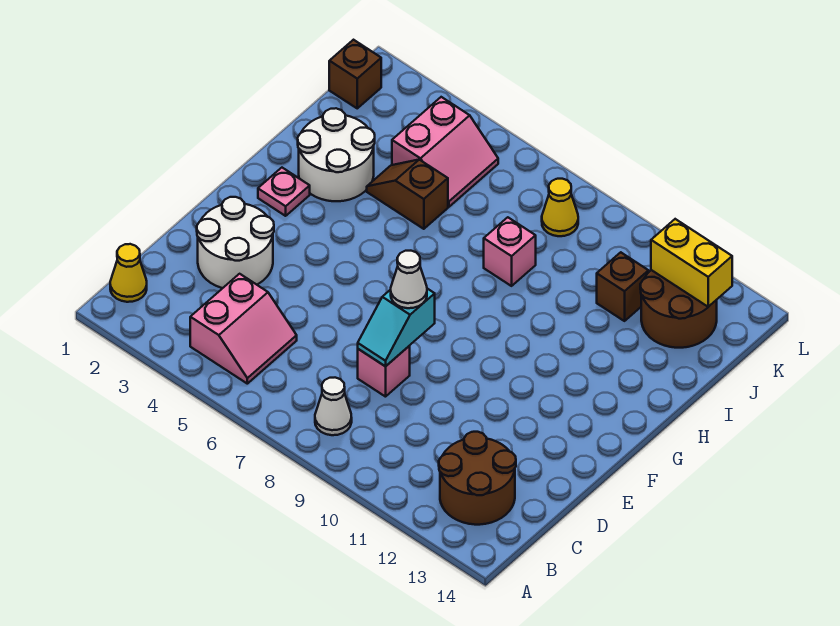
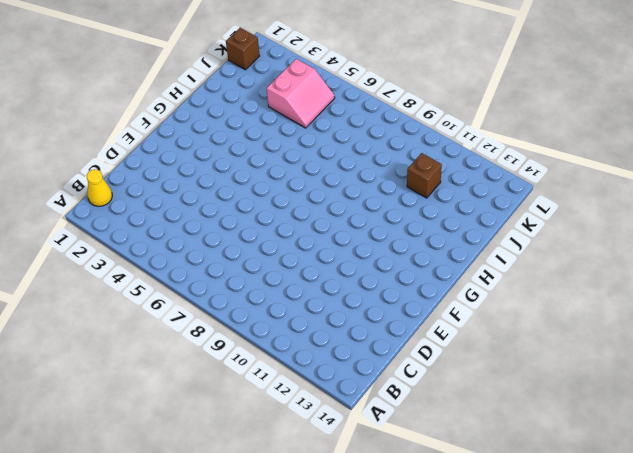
none -> pink 2x2 slope [190,274,297,384]
none -> white 1x1 cone [315,378,352,435]
none -> brown 2x2 round brick [439,432,516,525]

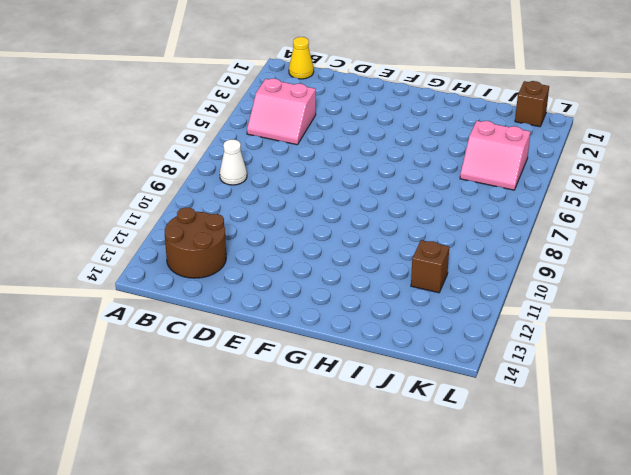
none -> white 2x2 round brick [197,197,274,288]
none -> pink 1x1 brick [358,346,410,397]
none -> pink 1x1 plate [258,168,310,216]

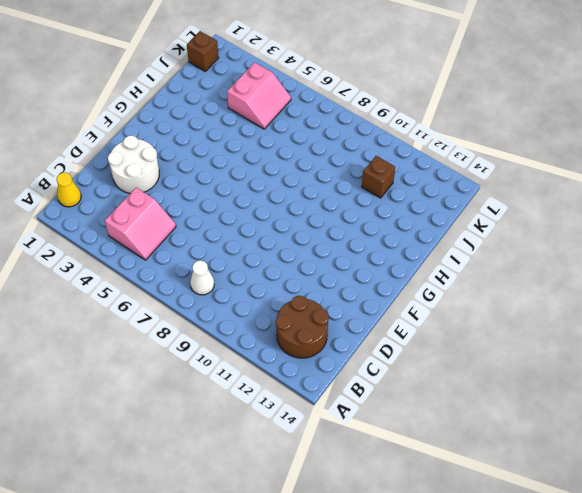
none -> pink 1x1 brick [358,346,410,397]
none -> pink 1x1 plate [258,168,310,216]
none -> white 2x2 round brick [298,108,375,201]

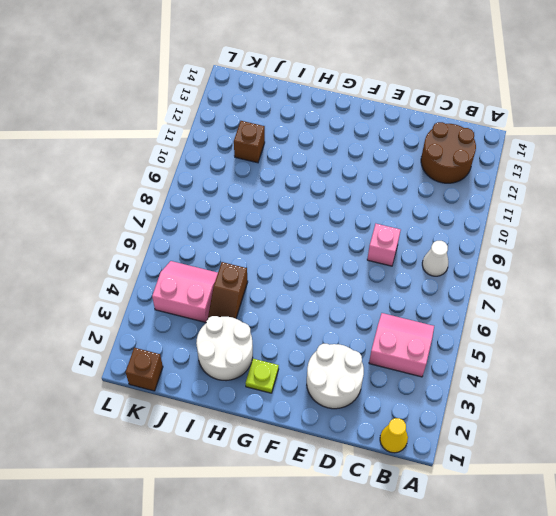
lime 1x1 plate [245,359,279,393] -> pink 1x1 plate [258,168,310,216]
none -> pink 1x1 brick [484,217,536,286]
none -> brown 2x2 round brick [640,270,717,348]
none -> yellow 1x1 cone [542,179,578,236]

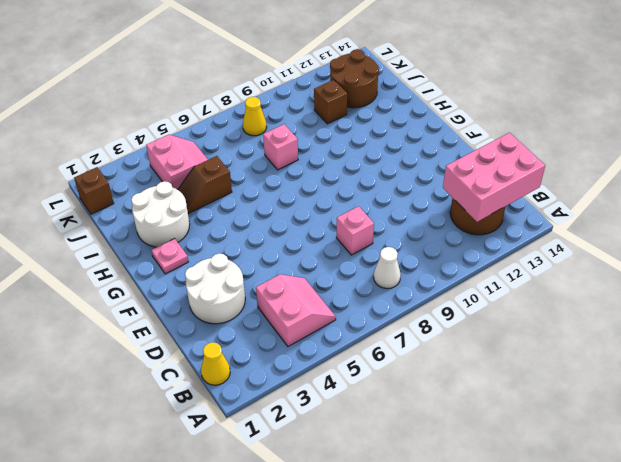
pink 2x3 brick [443,133,545,222] -> none
none -> cyan 1x2 slope [358,289,435,366]
none -> yellow 1x2 brick [651,219,732,307]
none -> white 1x1 cone [391,251,427,308]

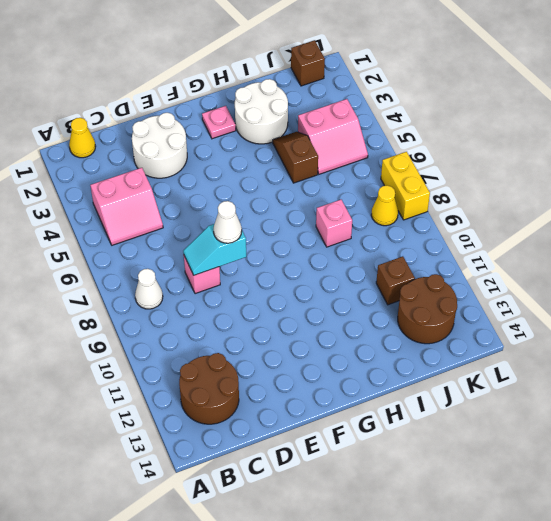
yellow 1x2 brick [381,152,430,220] -> yellow 1x2 brick moved to [651,219,732,307]

